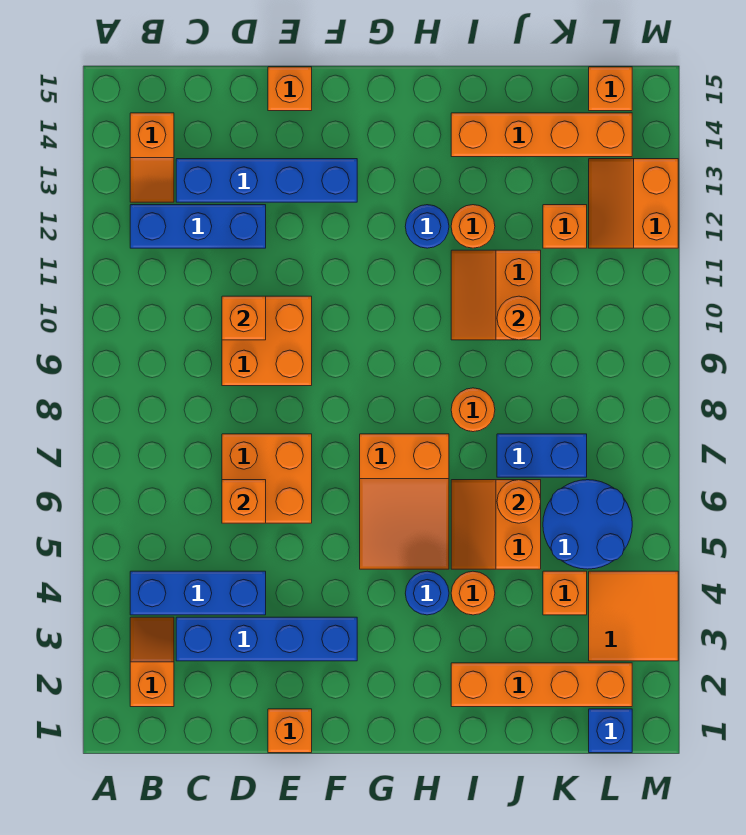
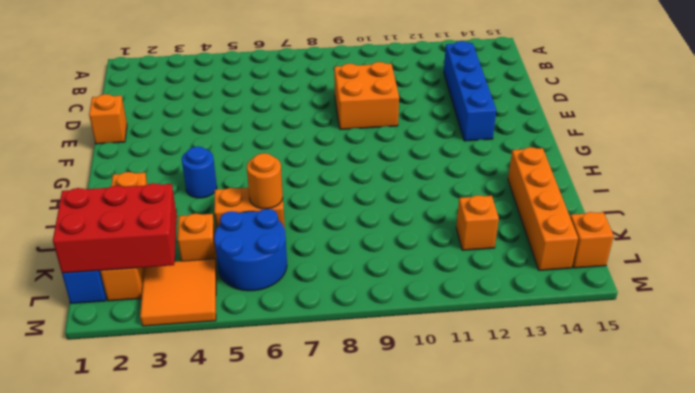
red 2x3 brick [53,183,177,273] -> none
none -> orange 1x2 slope [130,617,174,707]
none -> blue 1x3 brick [130,571,266,615]
none -> blue 1x3 brick [130,205,266,248]
none -> orange 1x2 slope [130,113,174,202]

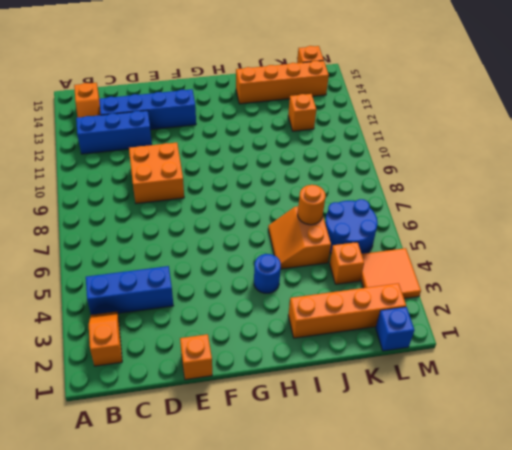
none -> blue 1x4 brick [176,617,357,661]
none -> orange 2x2 brick [222,434,312,523]
none -> orange 1x1 brick [268,67,312,111]
none -> orange 2x3 slope [360,434,449,569]

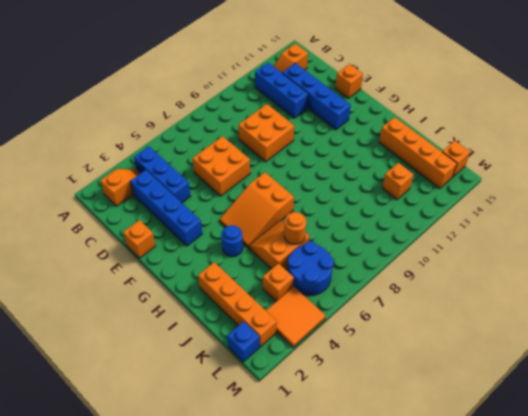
none -> blue 1x1 round brick [405,205,449,248]
none -> orange 1x1 round brick [451,571,495,615]
none -> orange 1x1 round brick [451,388,495,432]
none -> orange 2x2 slope [451,250,541,340]

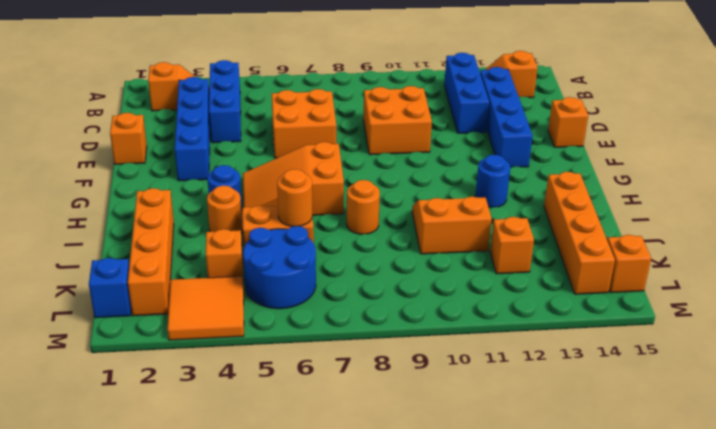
none -> orange 1x1 round brick [451,205,495,248]
none -> blue 1x2 brick [497,434,587,477]
none -> orange 2x2 slope [589,159,678,248]
none -> orange 1x1 brick [222,480,266,523]

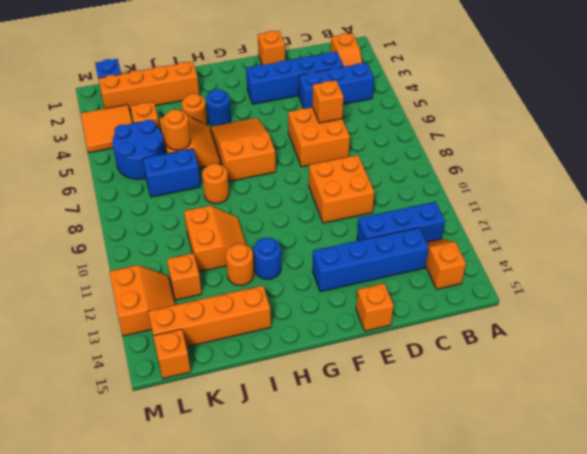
none -> orange 1x1 brick [222,296,266,340]
none -> orange 1x1 round brick [497,296,541,340]

